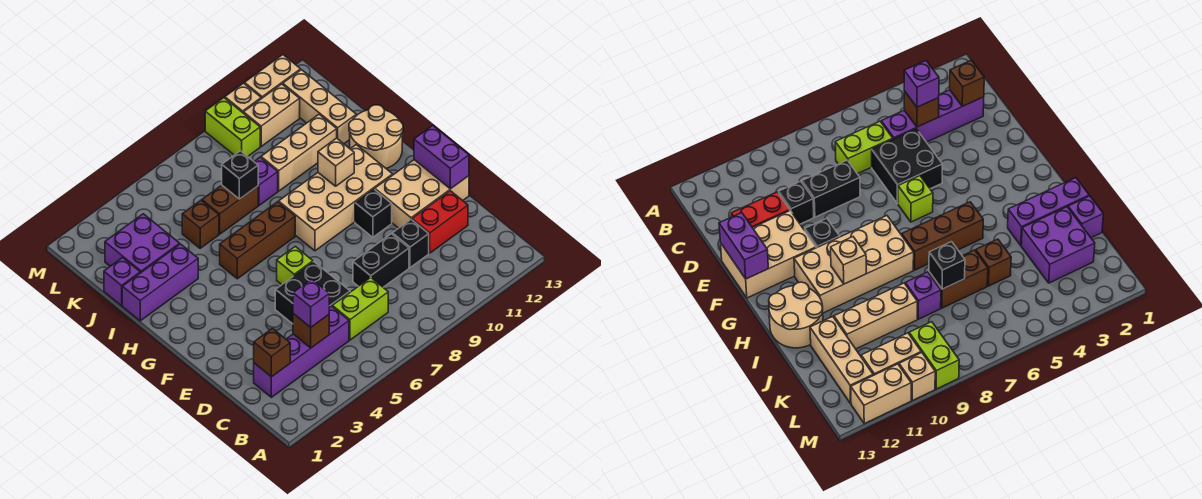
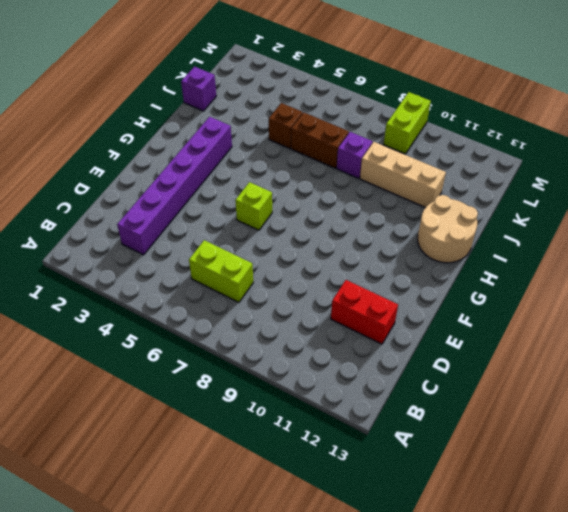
purple 1x6 brick [117,117,232,255] -> purple 1x4 brick [254,306,349,397]
none -> black 2x2 brick [275,262,350,324]
none -> black 1x2 brick [353,234,409,287]
none -> black 1x1 brick [392,220,429,267]
none -> tan 2x3 brick [375,160,469,228]

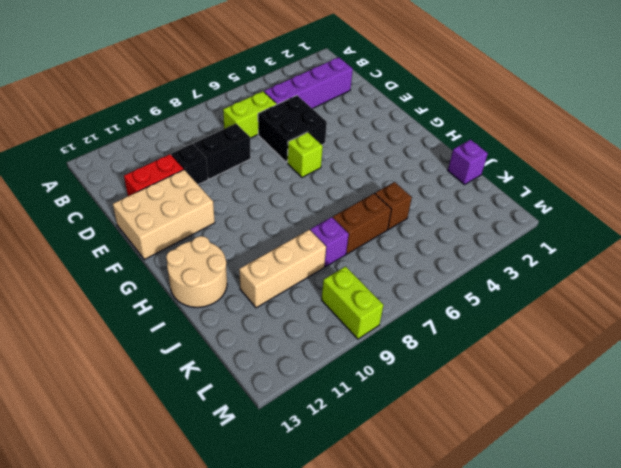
none -> black 1x1 brick [355,189,392,237]
none -> tan 2x4 brick [279,145,393,251]
none -> brown 1x3 brick [220,202,295,279]
none -> purple 1x3 brick [122,244,198,321]

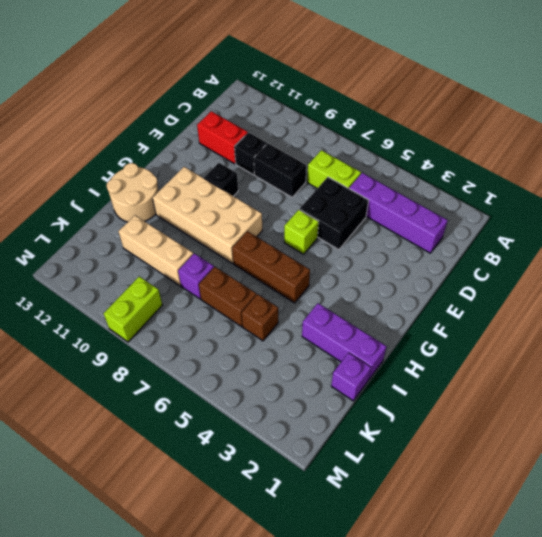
none -> tan 2x3 brick [375,160,469,228]
none -> purple 2x2 brick [105,214,180,273]
none -> tan 1x3 brick [283,70,356,144]
none -> tan 1x2 brick [243,84,300,146]

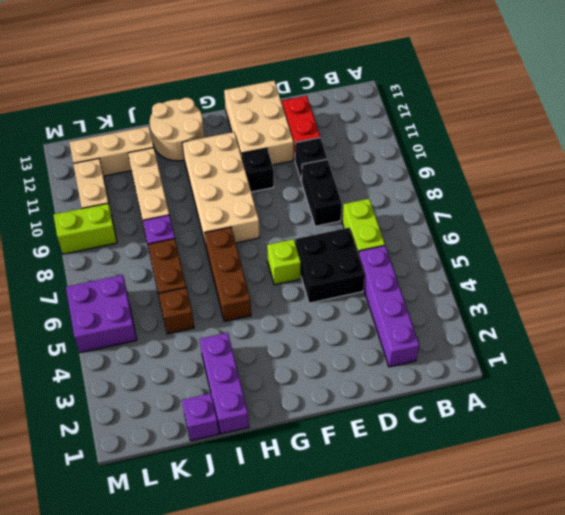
purple 2x2 brick [66,275,137,353] -> purple 2x2 brick moved to [105,214,180,273]
none -> tan 1x1 brick [225,83,261,112]
none -> tan 1x2 brick [245,55,301,99]
none -> brown 1x1 brick [254,329,290,377]
none -> brown 1x1 brick [293,314,329,348]

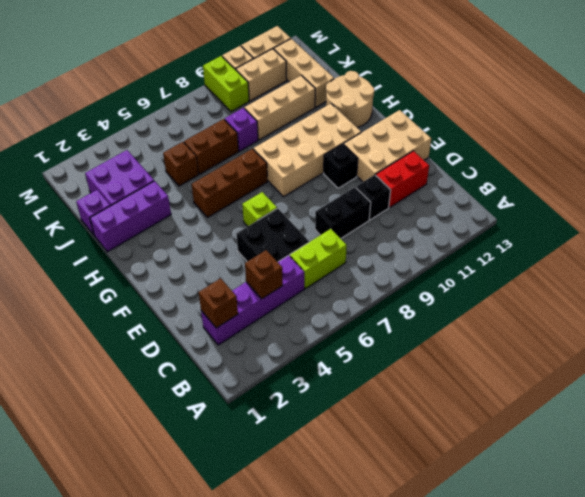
none -> purple 1x2 brick [414,125,469,189]
none -> tan 1x1 brick [318,138,354,186]
none -> black 1x1 brick [222,151,258,199]
none -> purple 1x1 brick [293,279,329,327]

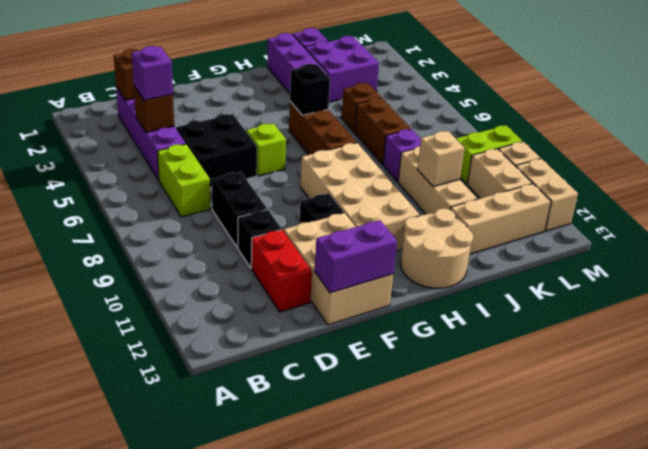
black 1x1 brick [290,64,330,115] -> black 1x1 brick moved to [222,151,258,199]
tan 1x1 brick [417,131,464,187] -> tan 1x1 brick moved to [318,138,354,186]

